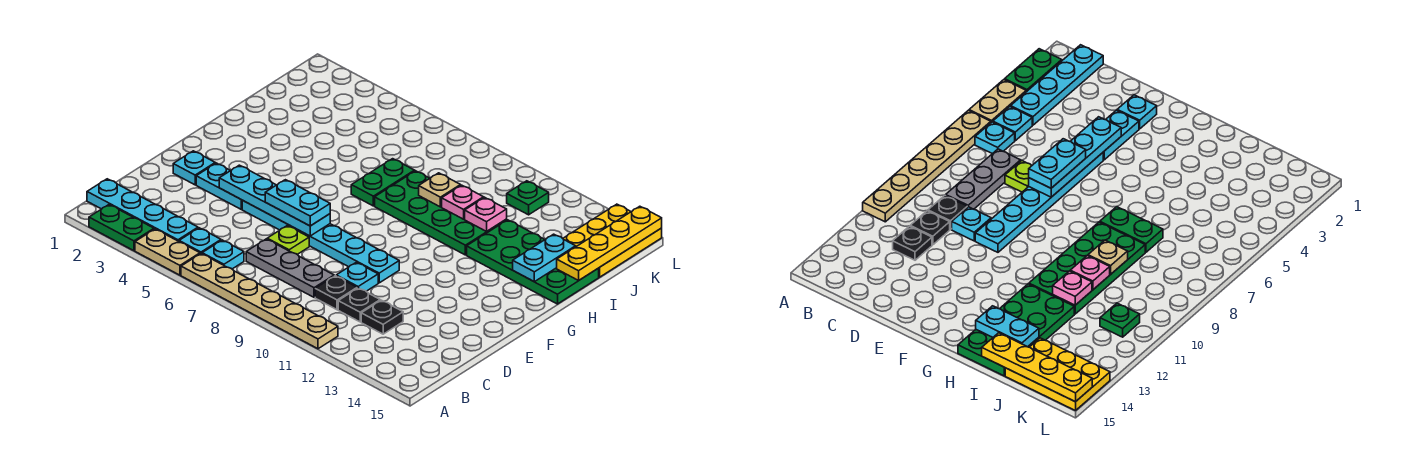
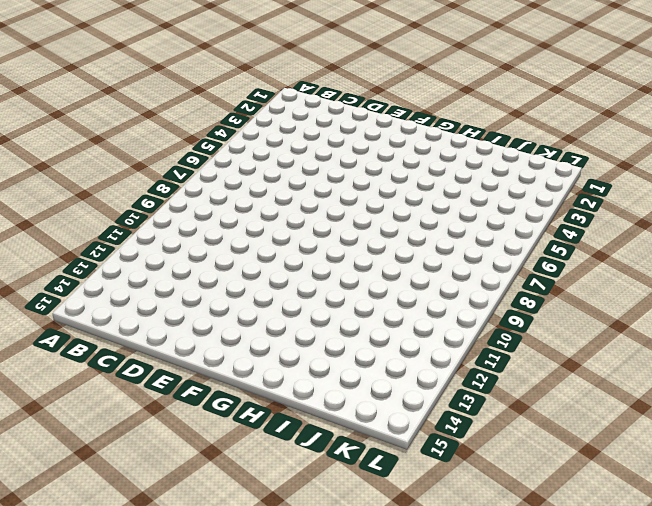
none -> green 1x2 plate [89,205,154,251]
none -> tan 1x2 plate [135,229,200,275]
none -> tan 1x6 plate [181,254,338,349]

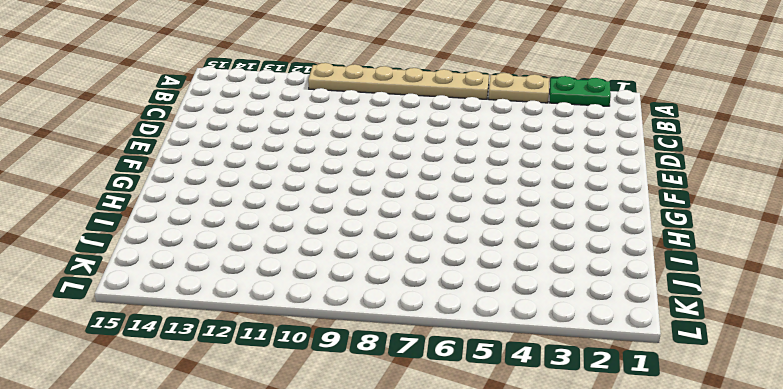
none -> cyan 1x4 plate [87,179,198,241]
none -> cyan 1x1 plate [179,228,221,254]
none -> cyan 1x1 plate [202,240,244,269]

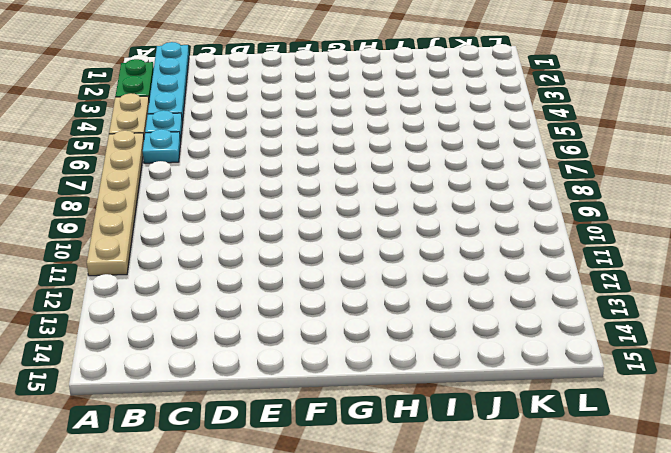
none -> grey 1x3 plate [246,239,334,297]
none -> black 1x1 plate [315,276,357,310]
none -> black 1x1 plate [338,288,380,322]

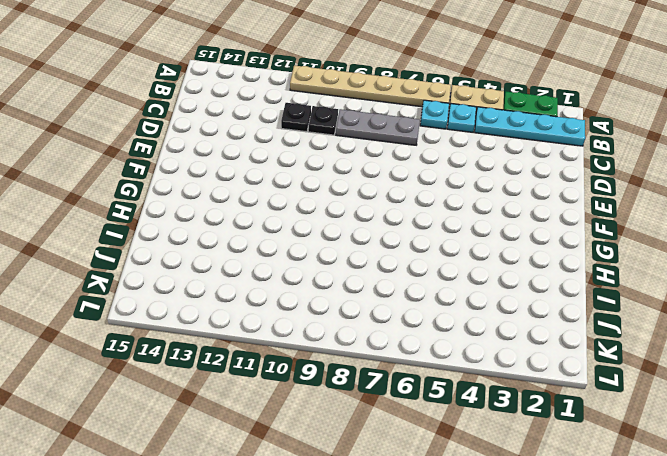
none -> black 1x1 plate [361,300,403,334]
none -> lime 1x1 plate [267,226,309,255]
none -> cyan 1x1 plate [336,262,378,291]

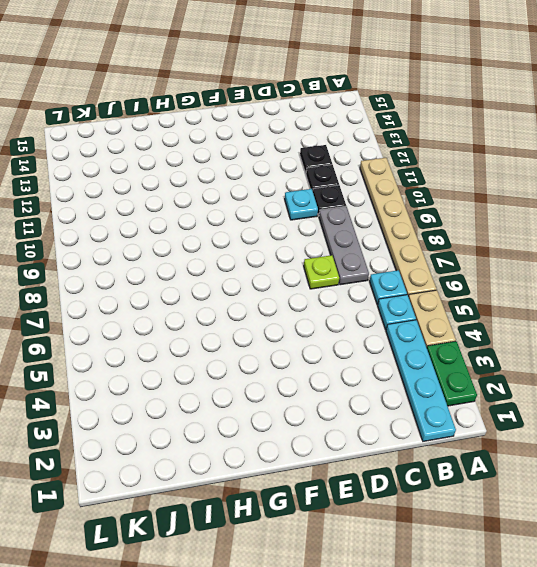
none -> cyan 1x1 plate [173,151,215,185]
none -> cyan 1x2 plate [196,163,243,209]
none -> cyan 1x6 plate [242,201,399,283]

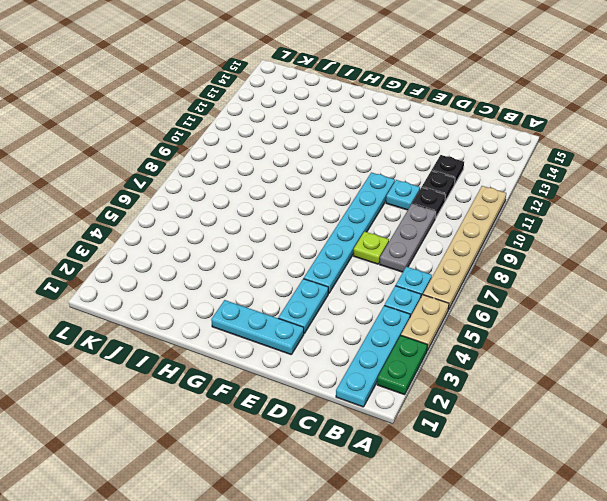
cyan 1x3 plate [211,300,304,354] -> cyan 1x1 plate [173,151,215,185]
none -> green 1x2 plate [351,159,415,206]
none -> green 2x4 plate [375,171,507,255]
none -> green 2x4 plate [467,220,599,304]

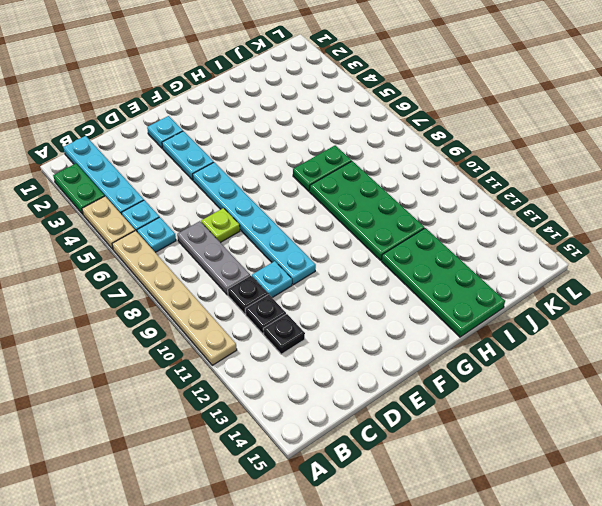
none -> yellow 2x3 plate [563,204,662,277]
none -> green 1x1 plate [507,181,549,215]
none -> cyan 1x4 plate [219,165,330,236]

